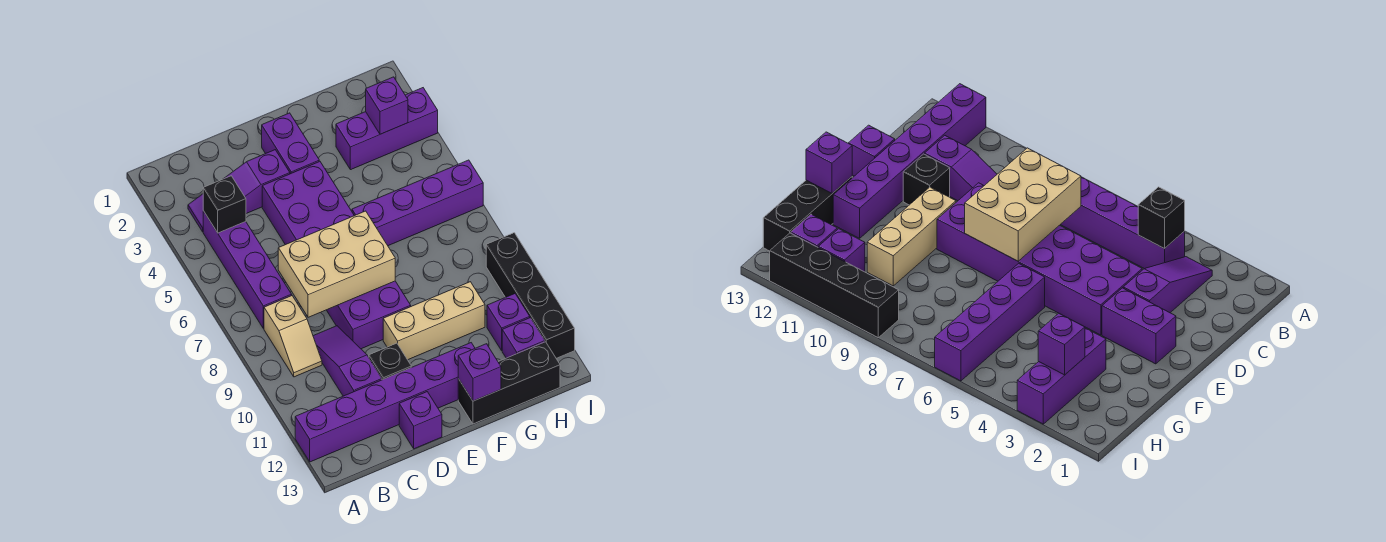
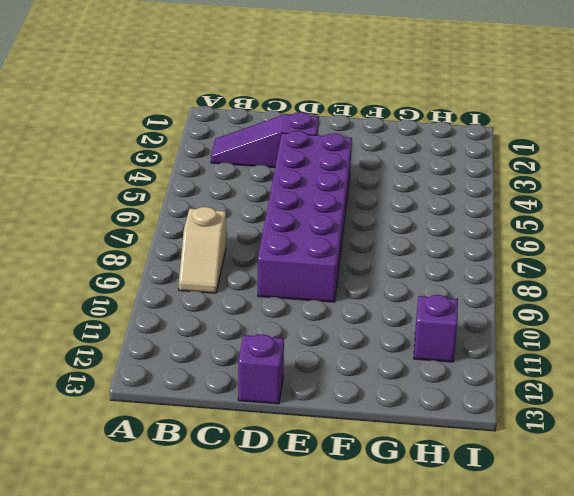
none -> purple 1x6 brick [295,343,475,462]
none -> purple 1x4 brick [203,211,292,329]
none -> purple 1x3 slope [313,326,382,396]

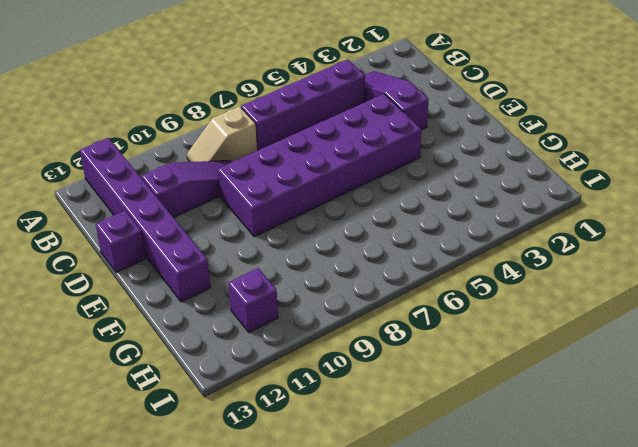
none -> black 1x1 brick [369,343,411,380]
none -> purple 1x2 brick [262,113,319,174]
none -> tan 1x3 brick [383,282,485,360]

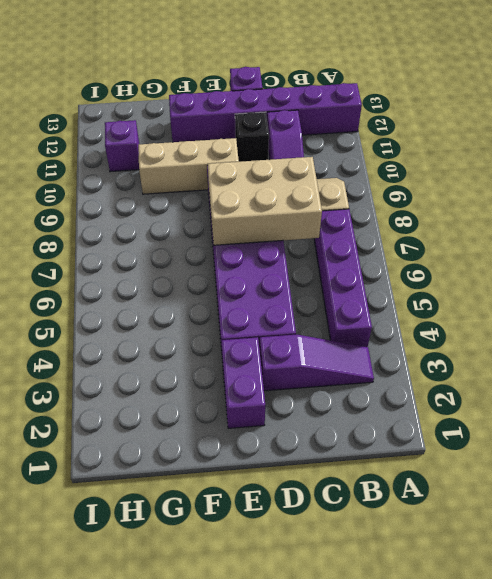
none -> purple 1x4 brick [352,160,483,246]
none -> black 1x3 brick [458,342,560,424]
none -> purple 1x3 brick [336,88,438,170]

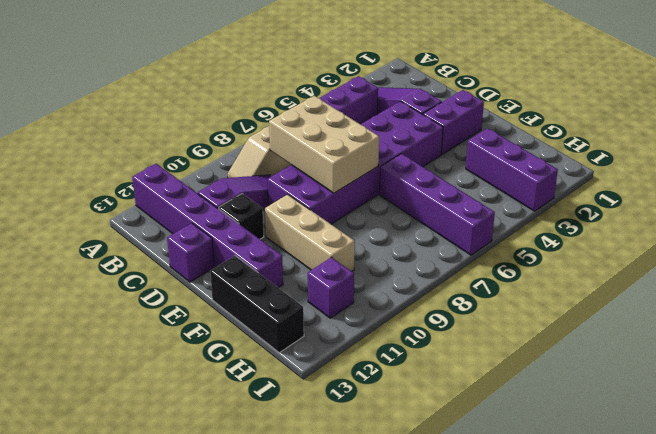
none -> purple 1x1 brick [502,318,545,358]
none -> black 1x4 brick [486,233,575,358]
none -> black 1x1 brick [203,176,246,233]

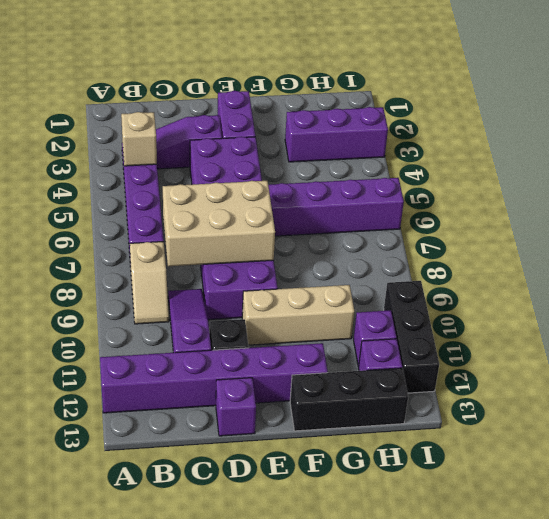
tan 1x1 brick [121,112,157,166] -> black 1x1 brick [203,176,246,233]
black 1x3 brick [384,281,439,393] -> black 1x4 brick [486,233,575,358]
none -> purple 1x1 brick [458,344,501,401]
none -> purple 1x1 brick [366,77,408,134]

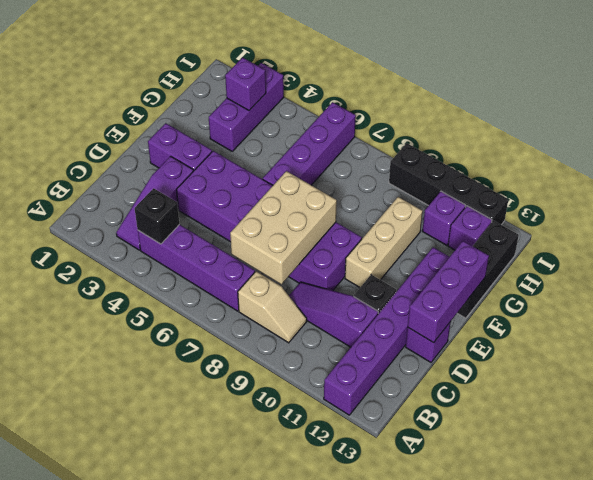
purple 1x3 brick [408,241,489,343] -> purple 1x1 brick [458,344,501,401]

